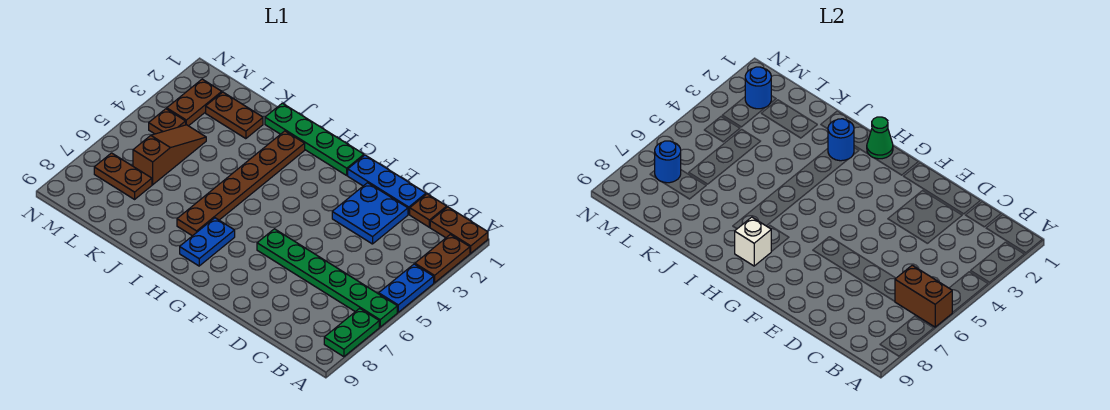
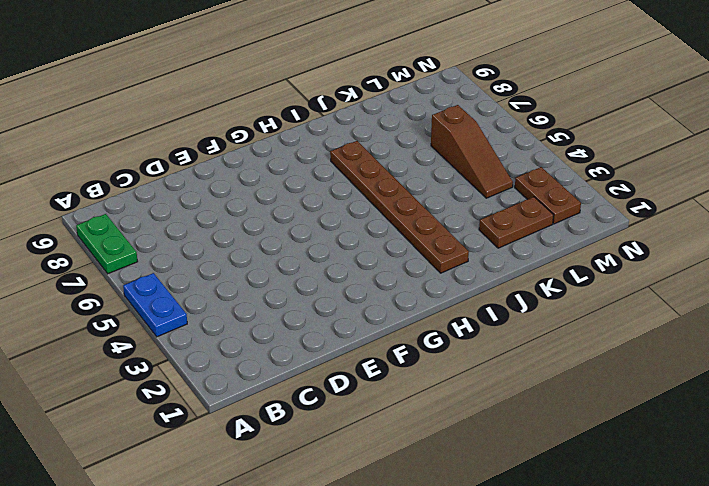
none -> brown 1x2 plate [430,207,488,253]
none -> brown 1x2 plate [415,235,470,283]
none -> green 1x6 plate [257,229,397,327]

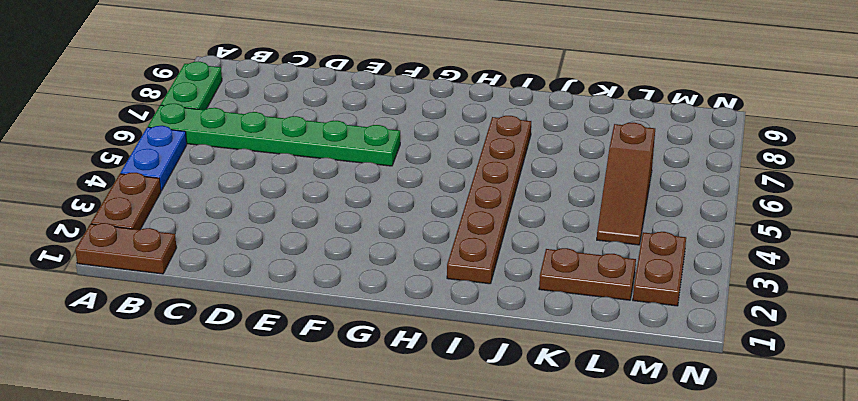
none -> brown 1x1 plate [410,194,447,227]
none -> blue 1x3 plate [348,155,426,214]
none -> blue 2x2 plate [332,183,408,244]

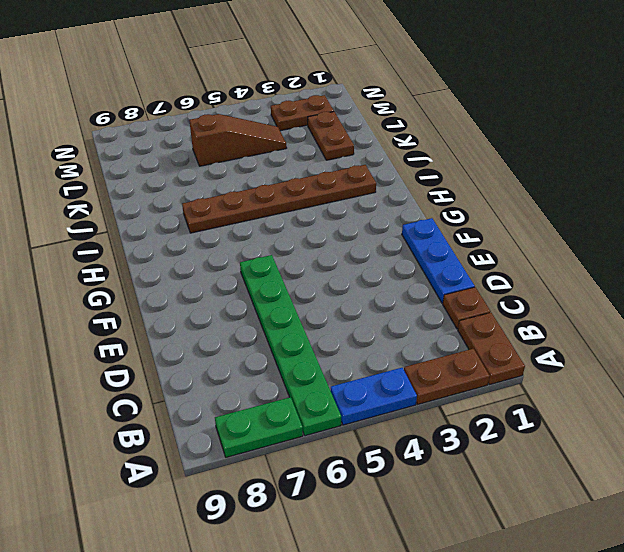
none -> blue 2x2 plate [332,183,408,244]
none -> green 1x4 plate [265,103,364,175]
none -> blue 1x2 plate [180,218,235,266]

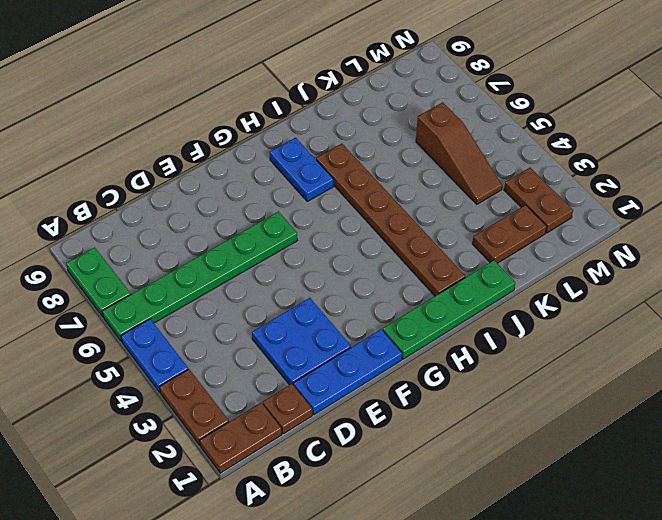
none -> brown 1x2 plate [94,153,152,199]
none -> brown 1x1 plate [149,109,186,134]
none -> brown 1x2 brick [895,265,952,327]

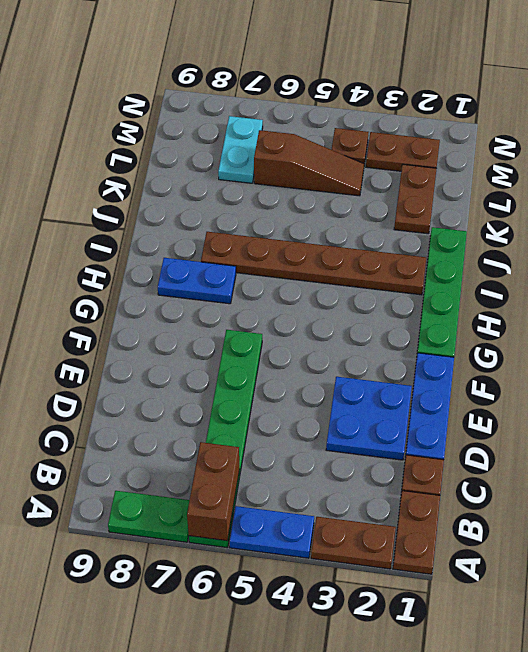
cyan 1x2 plate [218,116,263,183] -> brown 1x2 plate [94,153,152,199]
none -> green 1x1 cone [867,117,893,159]
none -> white 1x1 brick [735,217,771,266]
none -> blue 1x1 round brick [828,119,854,161]

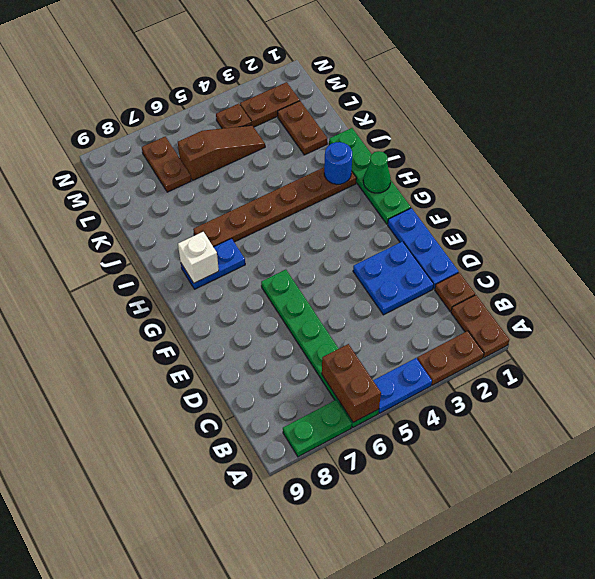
none -> blue 1x1 round brick [745,67,771,109]
none -> blue 1x1 round brick [655,141,681,183]

